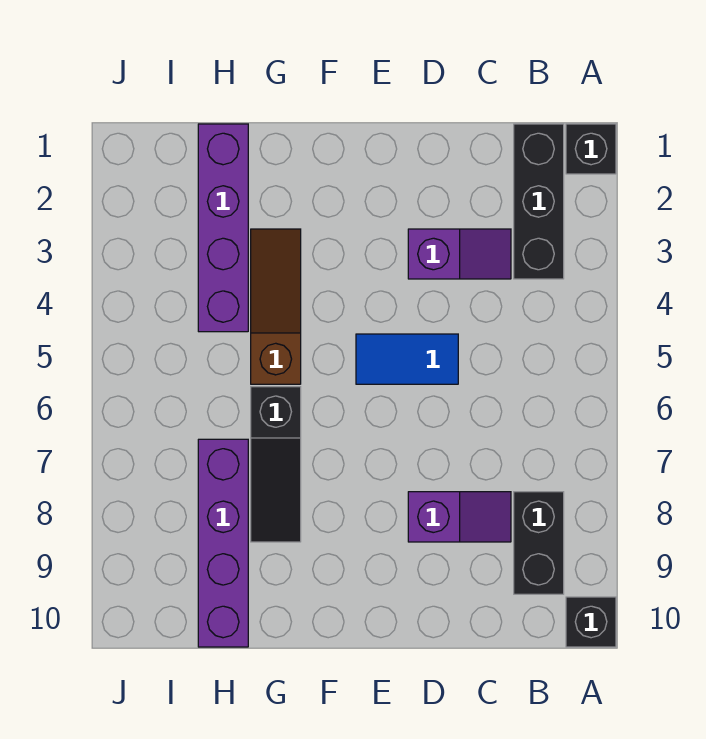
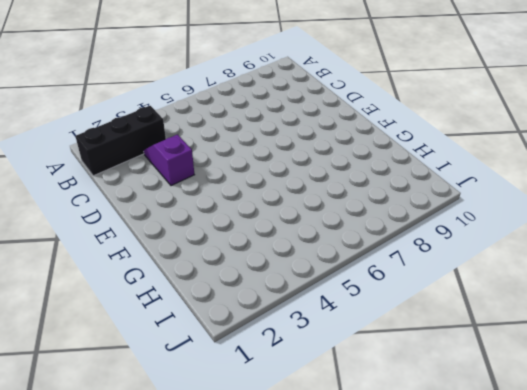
none -> black 1x1 brick [566,124,616,174]
none -> black 1x1 brick [566,597,616,647]

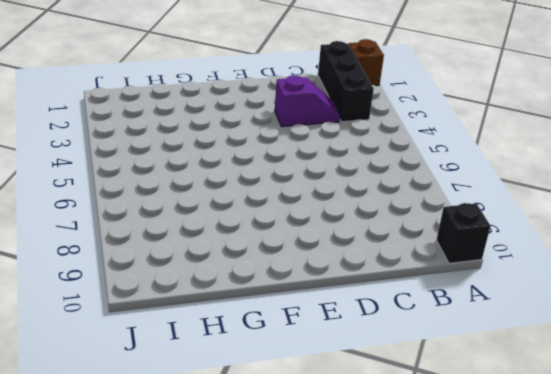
brown 1x1 brick [349,39,384,86] -> black 1x1 brick [566,124,616,174]
none -> black 1x2 brick [514,492,564,594]
none -> purple 1x2 slope [408,492,511,542]

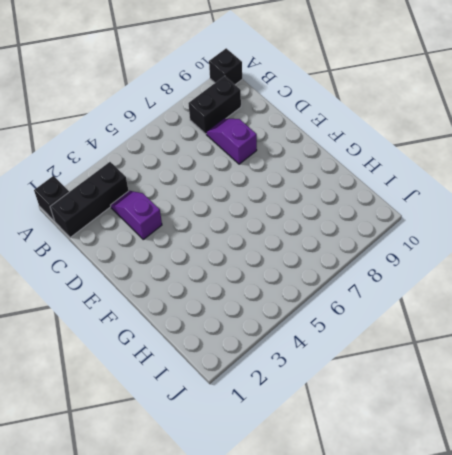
none -> blue 1x2 tile [356,334,458,384]
none -> brown 1x3 slope [251,229,301,384]

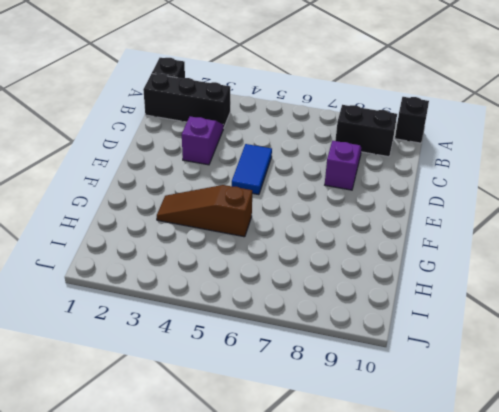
none -> black 1x3 slope [251,387,301,542]
none -> purple 1x4 brick [198,124,248,332]

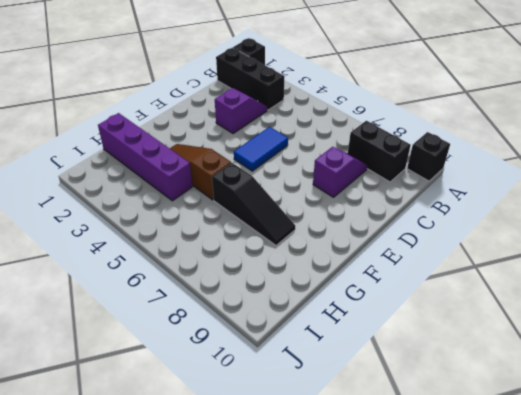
none -> purple 1x4 brick [198,439,248,647]

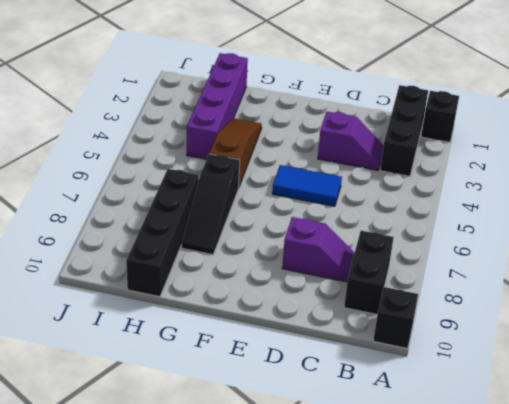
black 1x4 brick [126,169,199,297] -> purple 1x4 brick [198,439,248,647]

